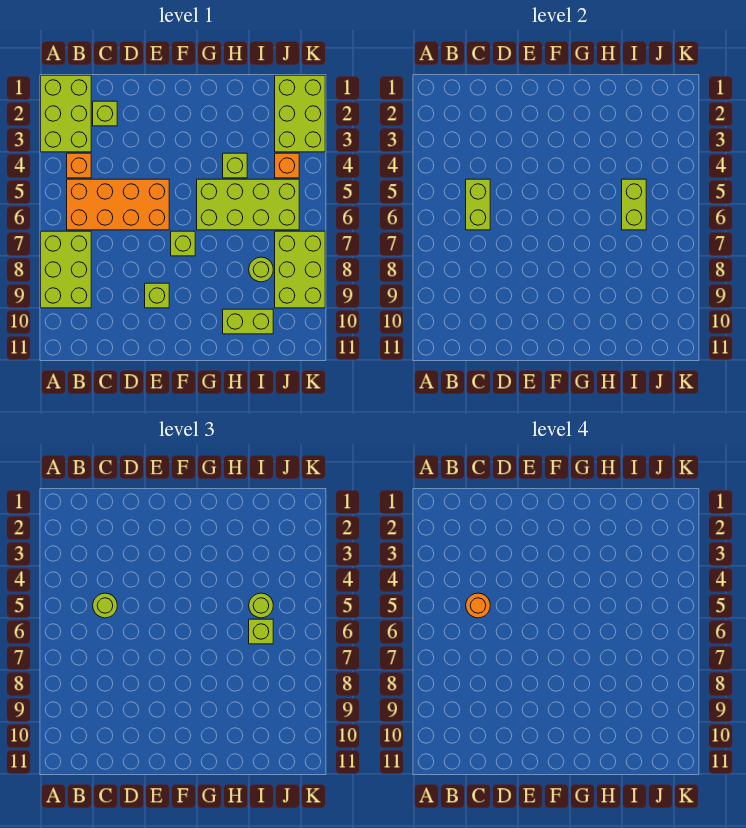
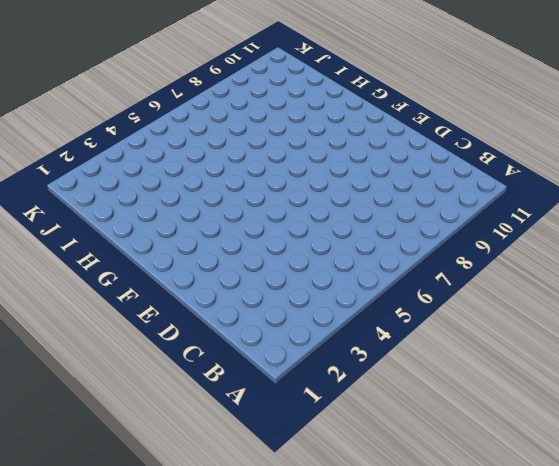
none -> lime 2x3 brick [41,75,91,152]
none -> lime 2x3 brick [41,231,91,308]
none -> orange 1x1 brick [67,153,91,178]

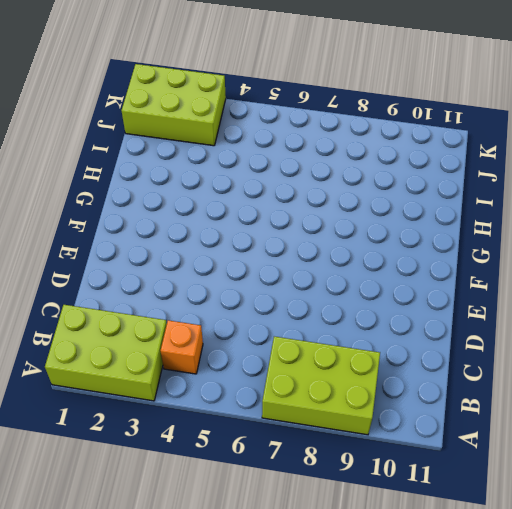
none -> orange 2x4 brick [67,179,169,230]
none -> lime 1x1 brick [93,101,117,126]
none -> lime 1x1 brick [145,283,169,308]

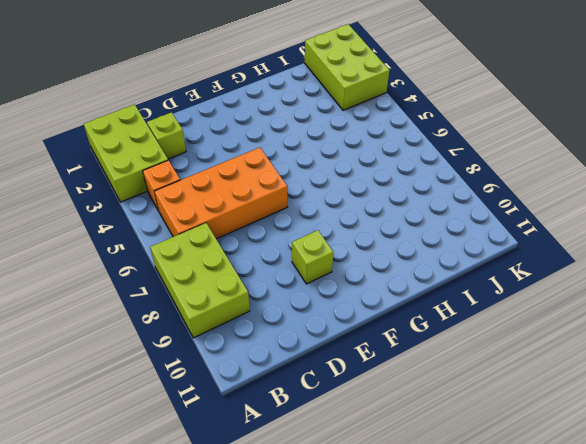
none -> lime 1x1 brick [171,231,195,256]
none -> lime 2x4 brick [197,179,299,230]
none -> lime 1x1 brick [223,153,247,178]

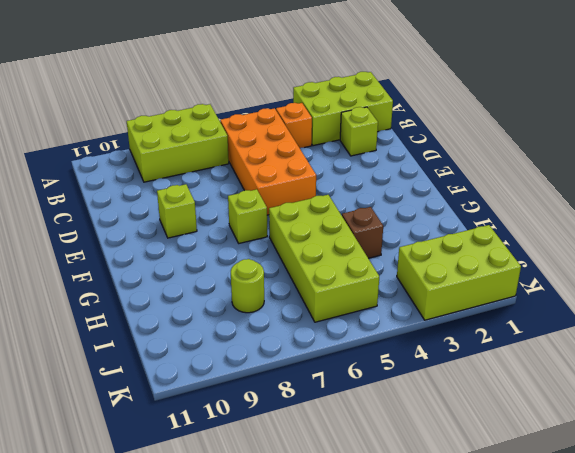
brown 1x1 brick [342,207,383,258] -> lime 1x1 brick [223,153,247,178]
none -> lime 1x2 brick [223,309,273,334]
none -> orange 1x1 brick [275,153,299,178]
none -> lime 2x3 brick [275,231,325,308]

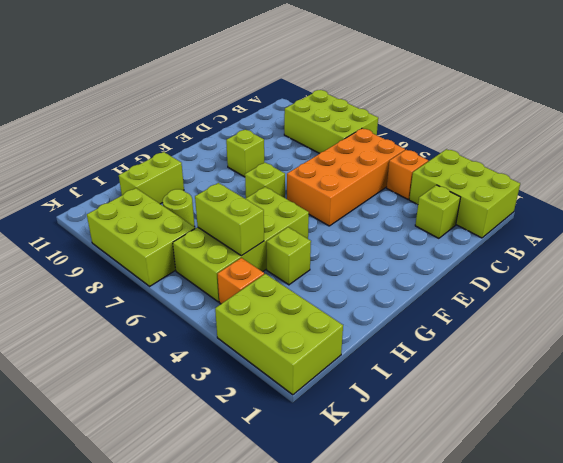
none -> lime 1x2 brick [466,179,490,230]
none -> lime 1x1 round brick [93,593,117,618]
none -> lime 1x1 round brick [249,593,273,618]

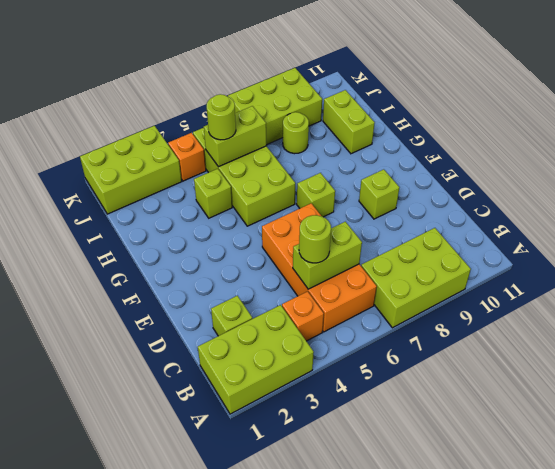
none -> lime 1x1 brick [249,619,273,644]
none -> orange 1x1 round brick [466,593,490,618]

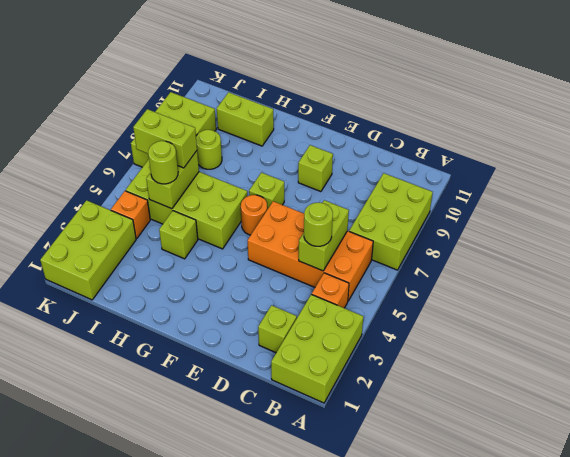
orange 1x1 round brick [241,195,267,235] -> orange 1x1 round brick moved to [466,593,490,618]
lime 1x2 brick [133,109,197,168] -> lime 1x1 brick [249,619,273,644]

